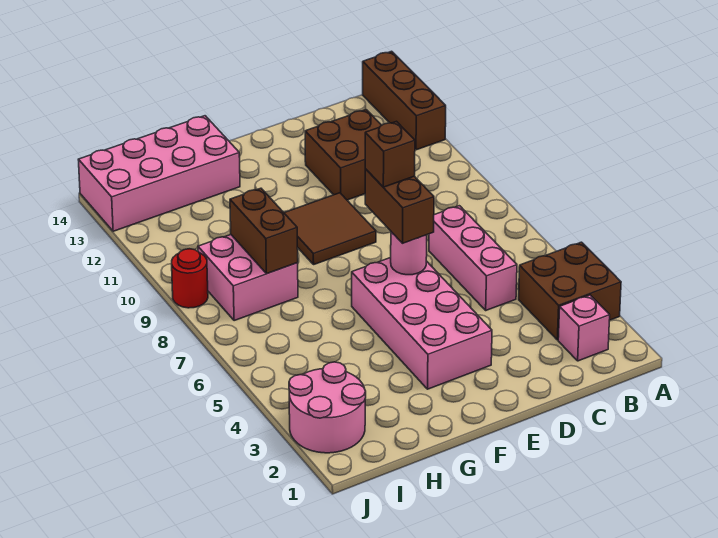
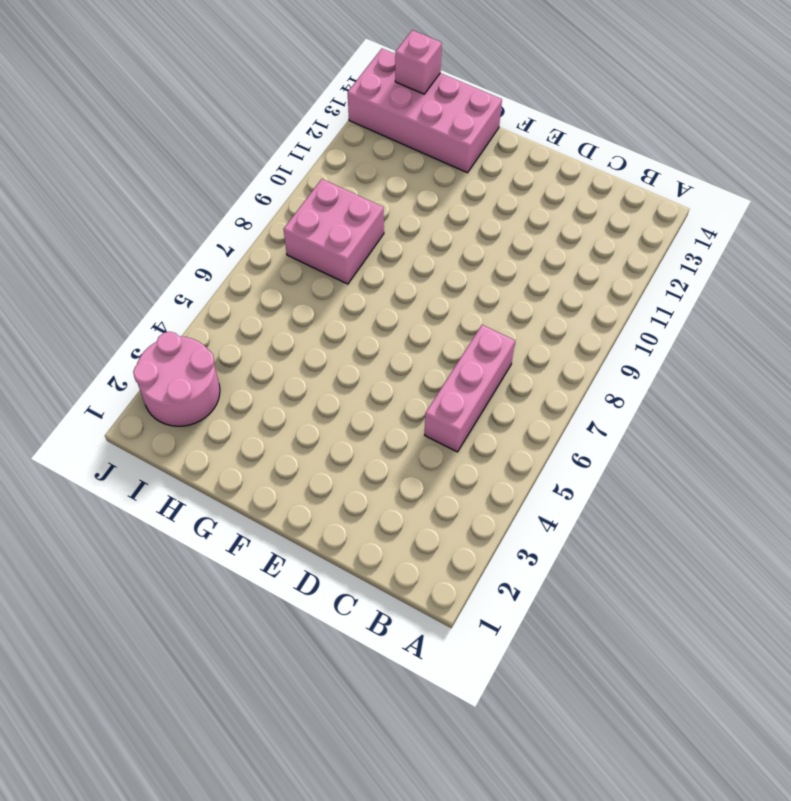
pink 1x1 brick [395,30,442,94] -> pink 1x1 brick moved to [558,295,610,361]
none -> brown 2x2 brick [519,242,621,340]
none -> brown 1x3 brick [363,51,446,150]
none -> brown 2x2 brick [305,110,382,200]

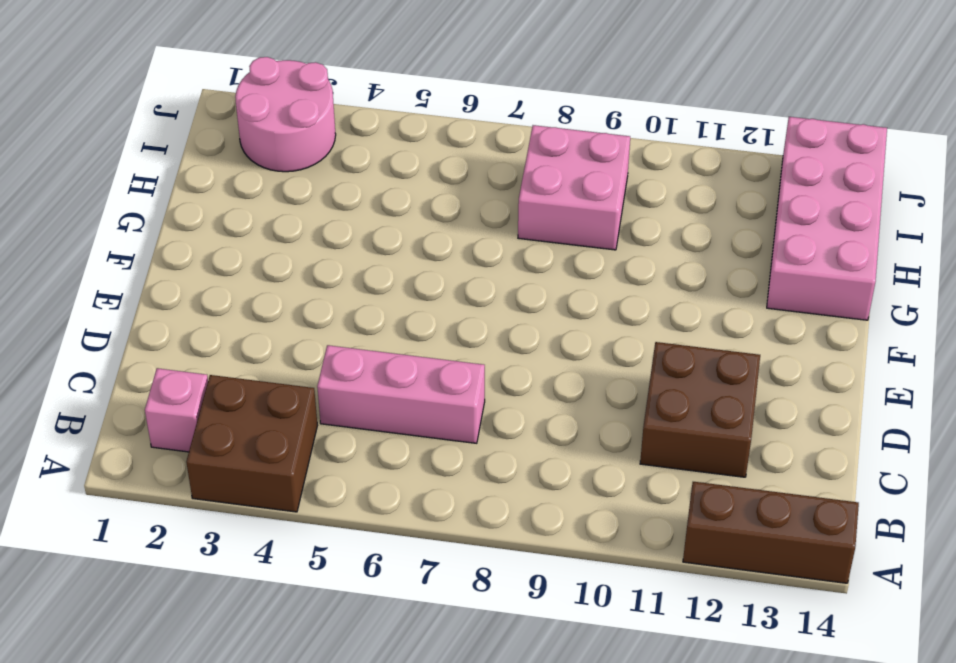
none -> pink 2x4 brick [352,258,492,389]
none -> brown 2x2 tile [284,193,376,264]
none -> red 1x1 round brick [172,249,208,308]

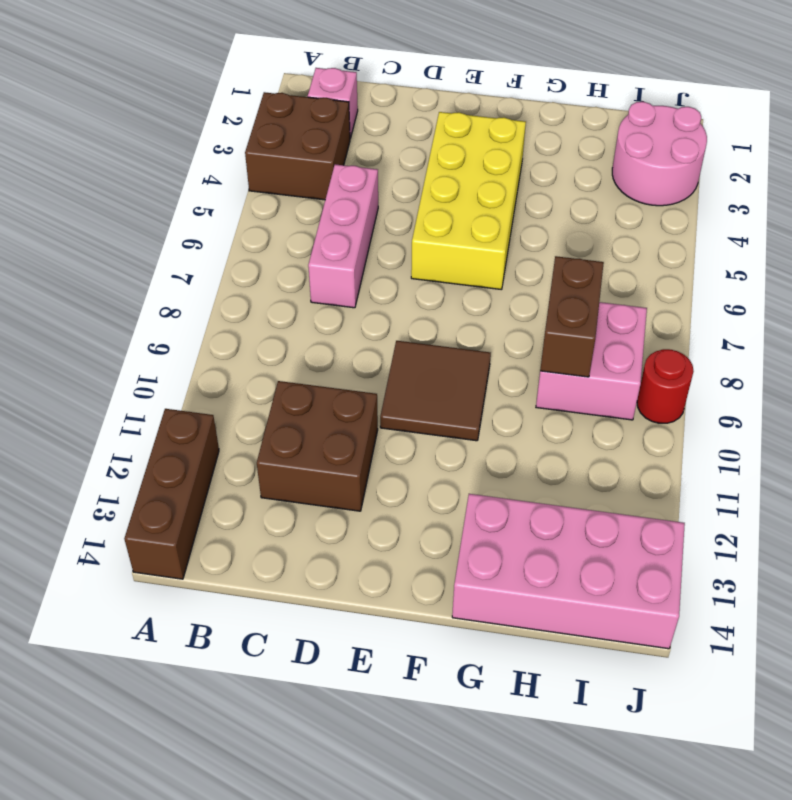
yellow 2x4 brick [411,112,526,290] -> pink 2x4 brick [352,258,492,389]
none -> pink 1x1 round brick [391,232,427,275]
none -> brown 1x2 brick [365,169,434,243]
none -> brown 1x1 brick [365,121,415,187]

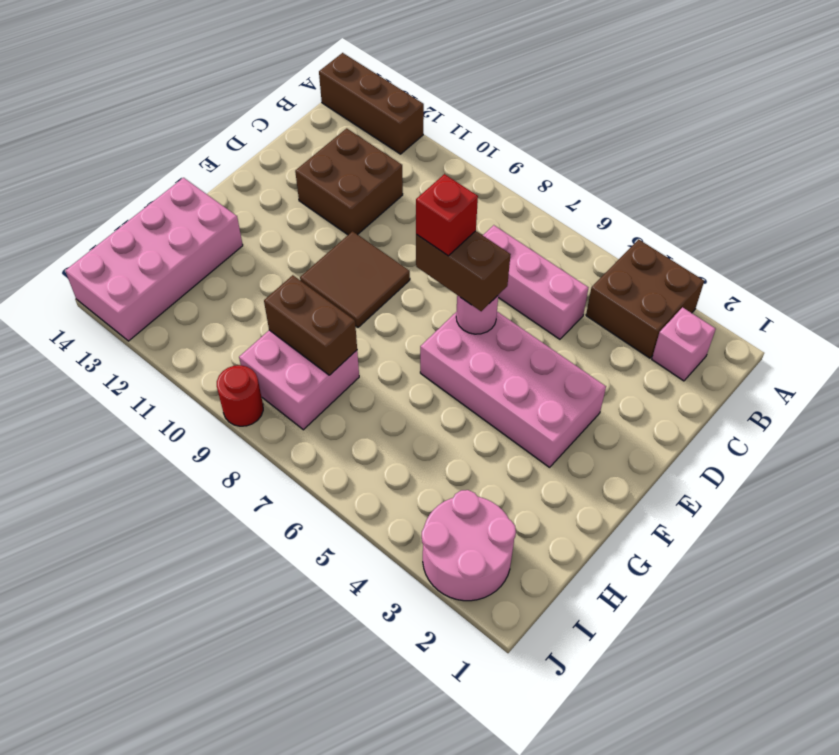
red 1x1 brick [416,174,478,256] -> brown 1x1 brick [365,121,415,187]

